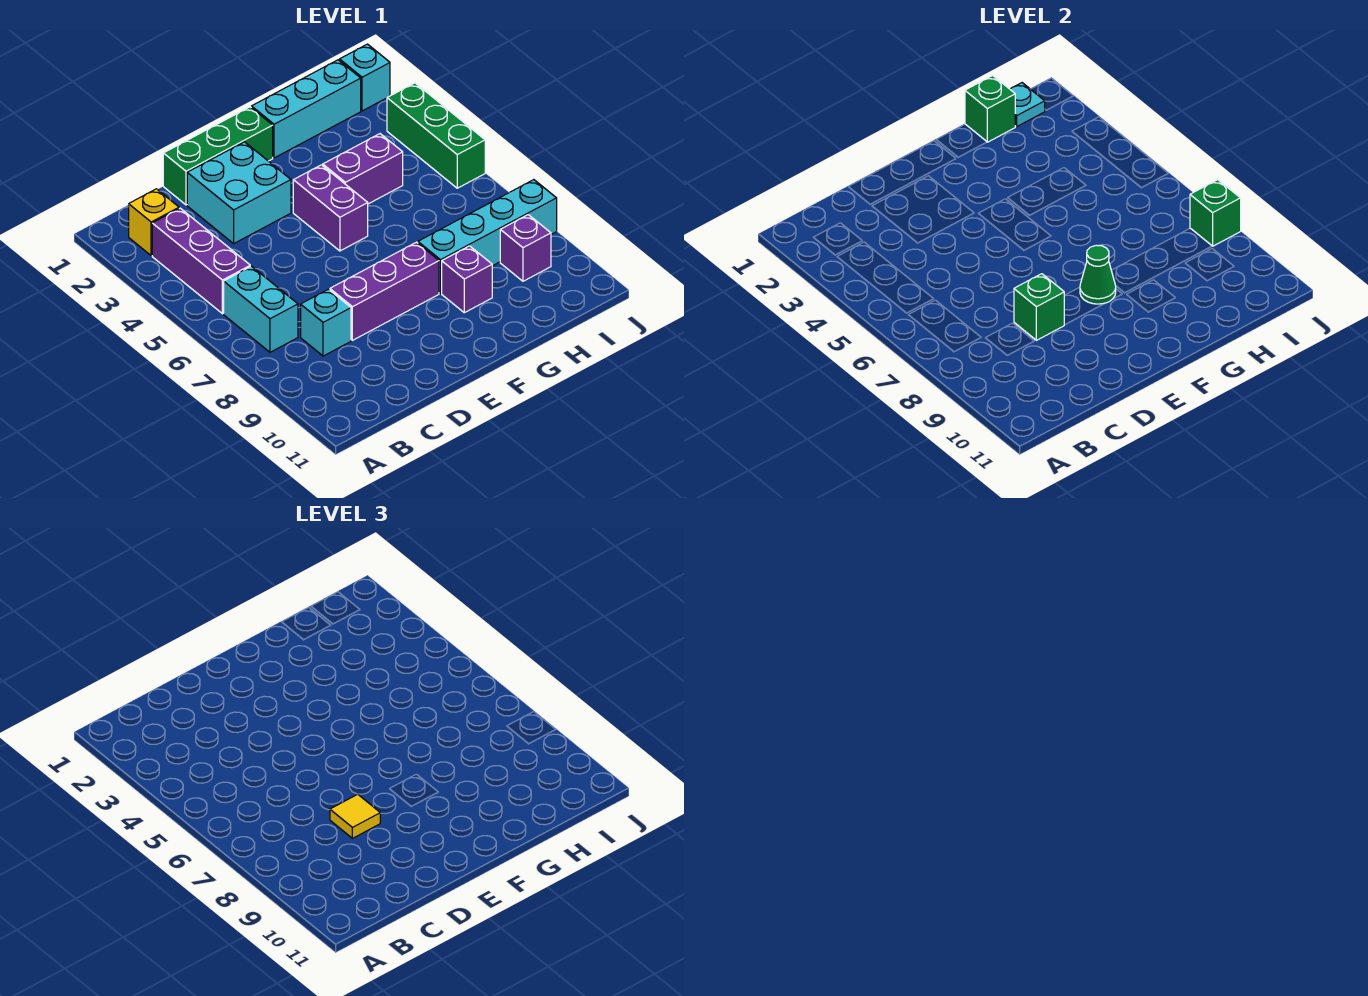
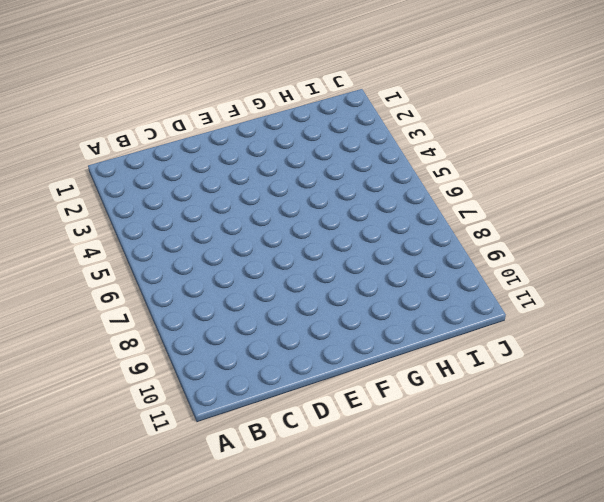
none -> yellow 1x1 brick [129,189,179,256]
none -> purple 1x3 brick [152,208,250,314]
none -> cyan 1x2 brick [224,266,298,352]

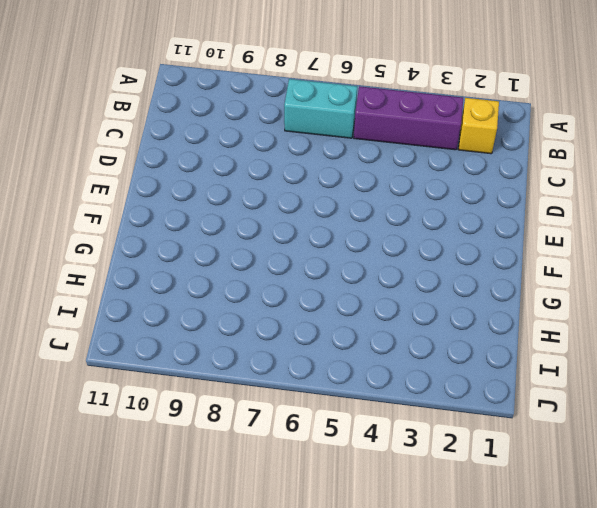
none -> cyan 1x1 brick [301,289,351,356]
none -> green 1x3 brick [163,107,273,205]
none -> cyan 2x2 brick [187,142,291,243]

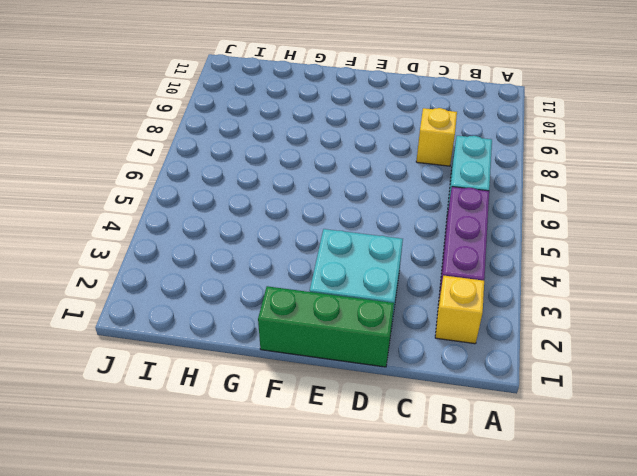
yellow 1x1 brick [416,108,457,166] -> cyan 1x1 brick [301,289,351,356]
none -> purple 1x3 brick [330,242,439,340]
none -> purple 1x2 brick [293,165,368,251]
none -> cyan 1x3 brick [251,60,361,158]

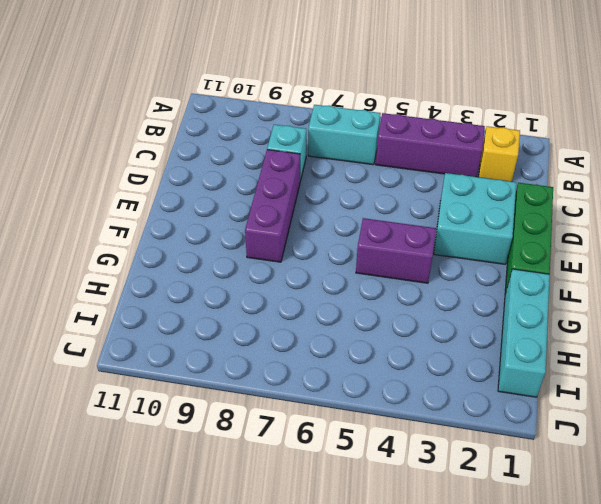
none -> purple 1x2 brick [323,134,403,204]
none -> cyan 1x4 brick [418,180,557,293]
none -> purple 1x1 brick [442,246,492,313]

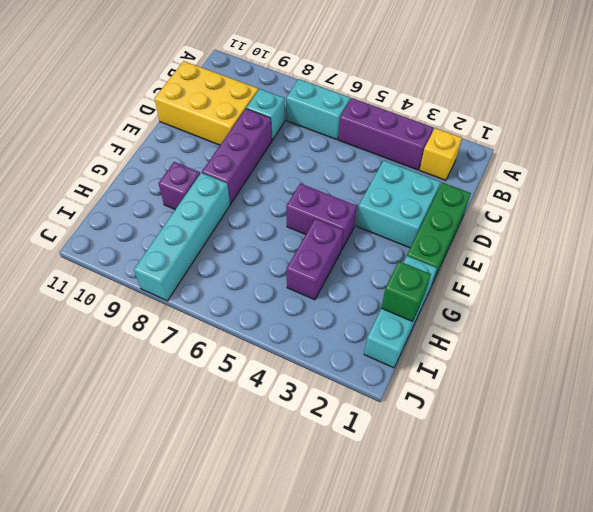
yellow 2x3 brick [154,61,258,145] -> none
none -> purple 1x1 brick [500,215,551,281]
none -> cyan 1x1 brick [340,44,390,111]
none -> green 1x3 brick [387,83,485,188]

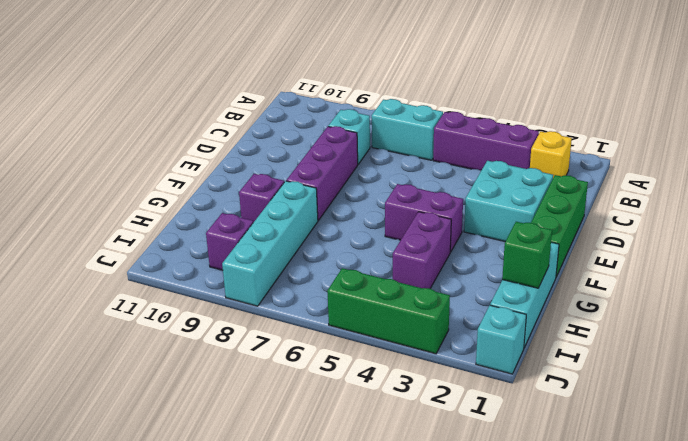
none -> green 1x1 brick [1014,274,1064,340]
none -> green 1x1 cone [1080,245,1116,304]
none -> cyan 1x1 plate [1010,83,1045,126]

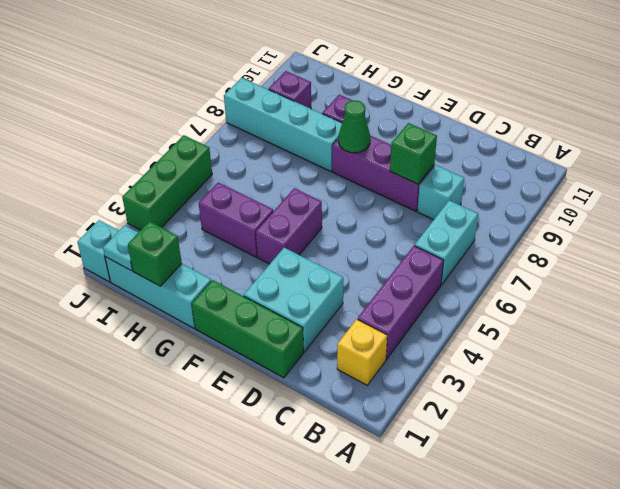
none -> green 1x1 brick [1190,180,1241,246]
none -> yellow 1x1 tile [330,794,380,838]

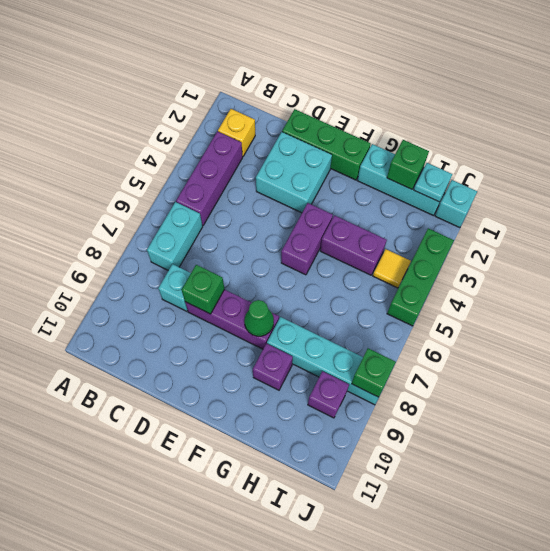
yellow 1x1 tile [373,249,411,288] -> yellow 1x1 tile moved to [330,794,380,838]

